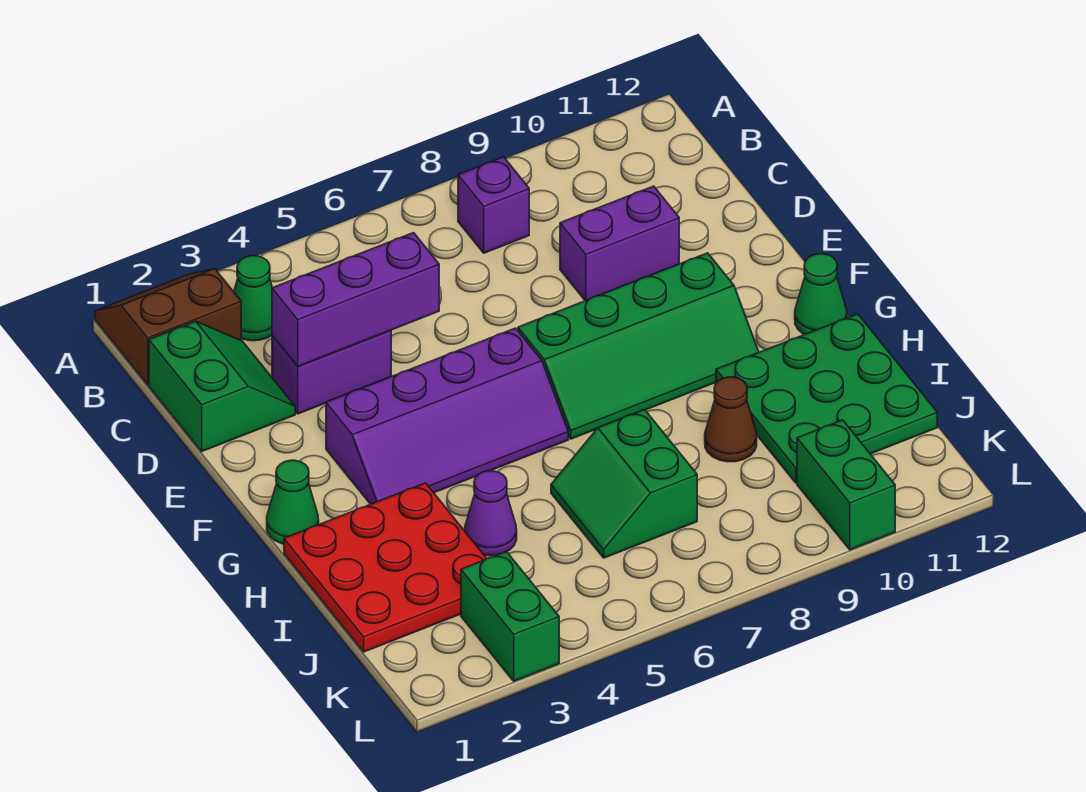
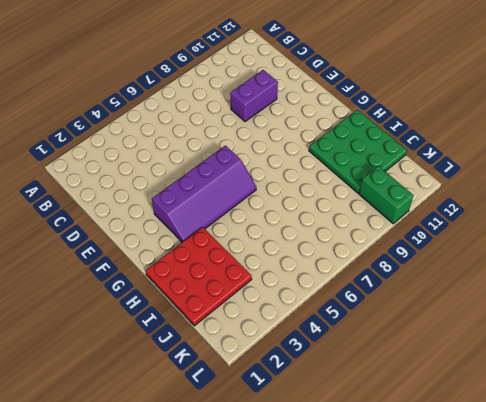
none -> brown 2x2 slope [95,269,241,385]
none -> green 1x1 cone [234,256,272,341]
none -> purple 1x1 brick [458,157,529,253]

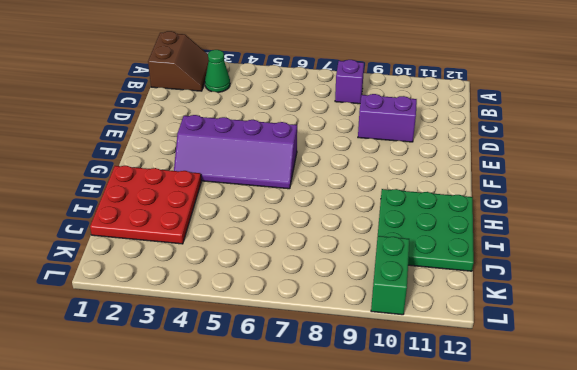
brown 2x2 slope [148,31,209,91] -> brown 2x2 slope turned to [95,269,241,385]
none -> green 2x2 slope [149,321,295,451]
none -> purple 1x2 brick [272,330,391,414]
none -> green 2x4 slope [518,253,759,439]

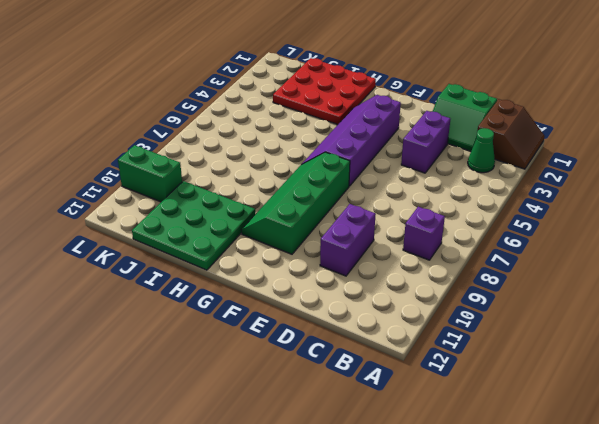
none -> green 1x1 cone [267,460,319,544]
none -> green 1x1 cone [795,254,847,335]
none -> purple 1x1 cone [465,471,517,556]

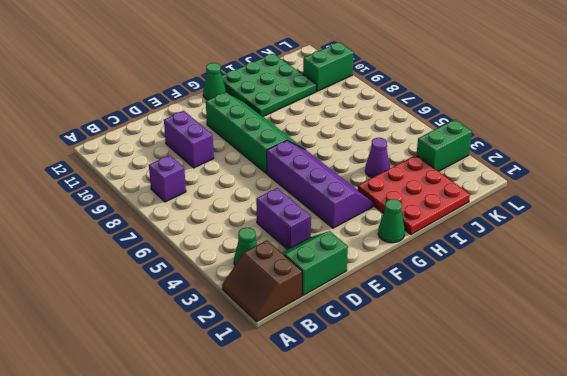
none -> green 2x2 slope [551,410,697,558]
none -> brown 1x1 cone [705,377,757,462]
none -> purple 1x3 brick [272,233,439,367]

